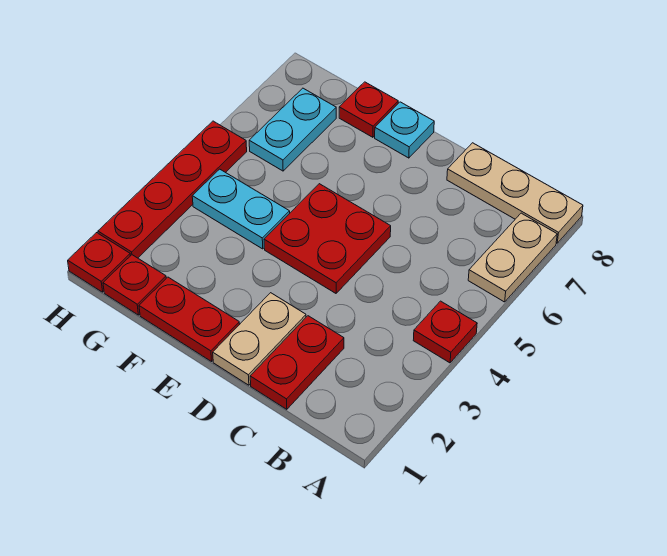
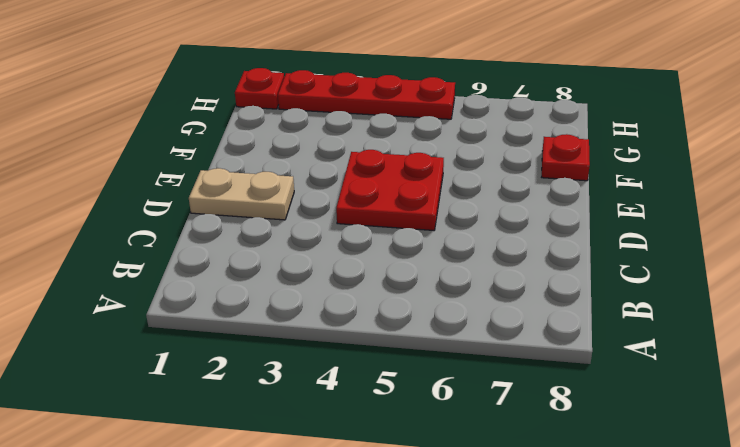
none -> red 1x1 plate [413,301,477,363]
none -> tan 1x2 plate [468,213,557,302]
none -> tan 1x3 plate [447,143,583,243]

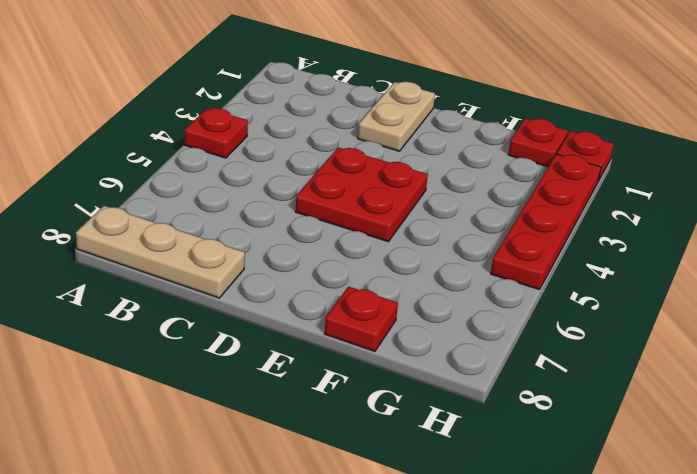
none -> tan 1x2 plate [468,213,557,302]
none -> red 1x2 plate [250,316,344,409]
none -> red 1x2 plate [139,277,240,361]

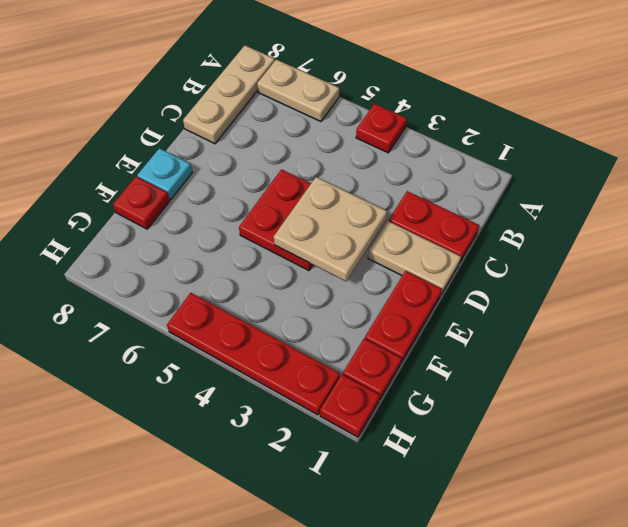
tan 2x2 plate [274,177,387,281] -> none
none -> cyan 1x2 plate [192,169,290,249]
none -> cyan 1x2 plate [249,88,336,171]

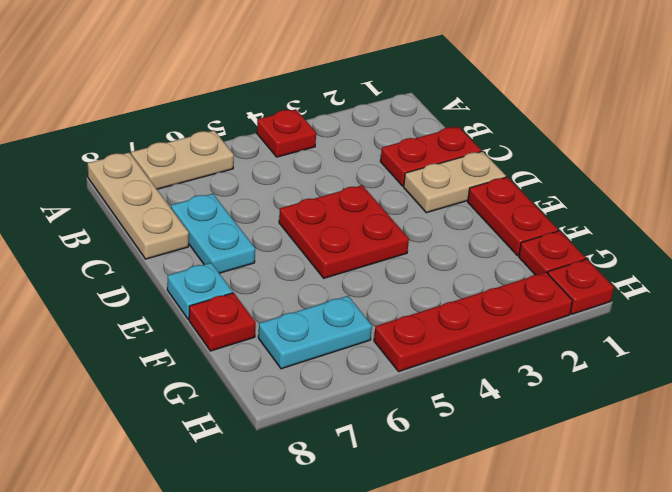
cyan 1x2 plate [171,194,255,273] -> cyan 1x2 plate moved to [192,169,290,249]

